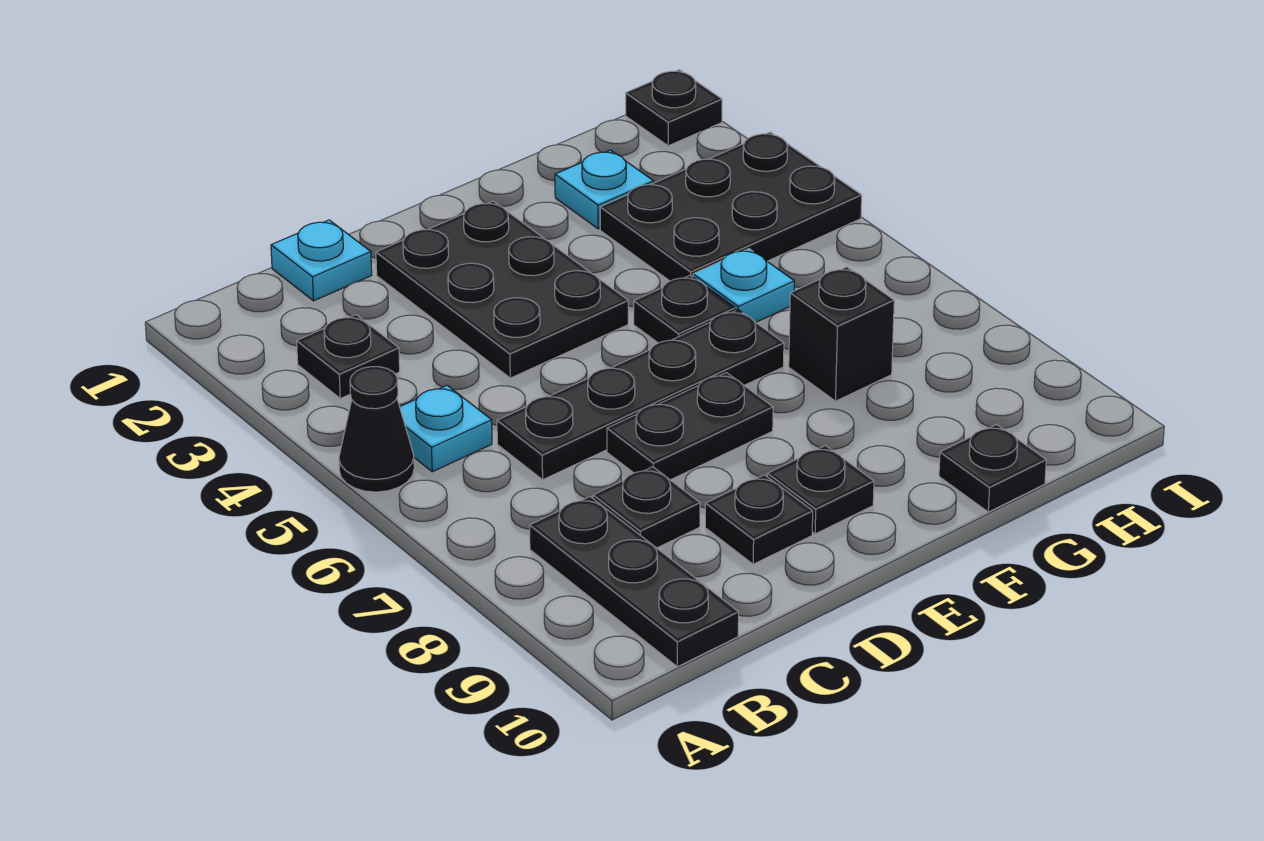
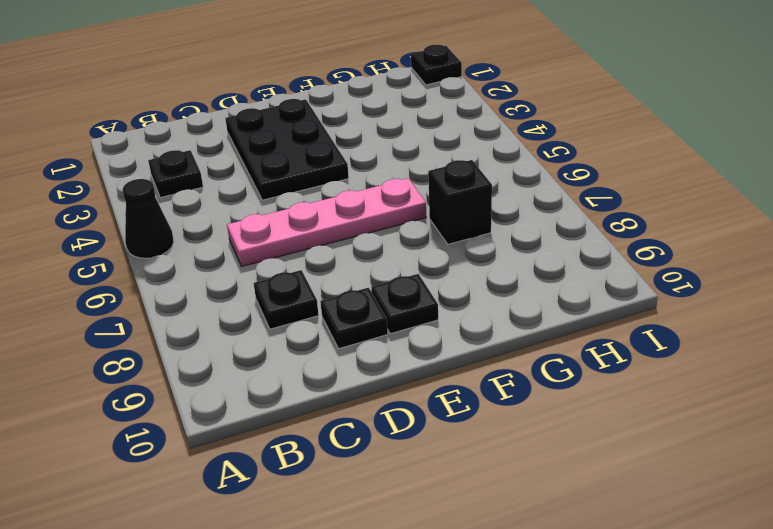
pink 1x4 plate [227,178,426,266] -> black 1x4 plate [497,310,784,480]
none -> cyan 1x1 plate [400,386,492,472]
none -> black 1x3 plate [530,497,739,667]
none -> cyan 1x1 plate [271,220,372,301]

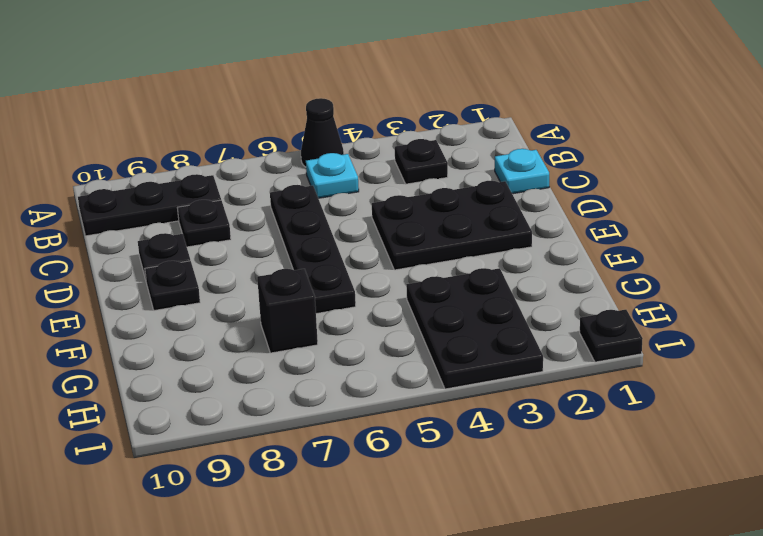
none -> black 1x2 plate [607,373,773,480]
none -> black 1x1 plate [634,275,736,343]
none -> cyan 1x1 plate [555,150,654,229]

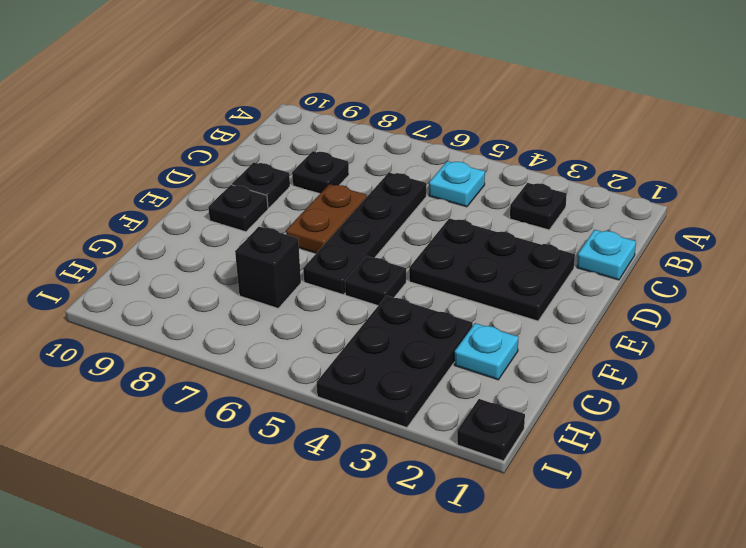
brown 1x2 plate [286,184,367,253] -> black 1x2 plate [607,373,773,480]
none -> black 1x1 cone [339,367,414,492]
none -> black 1x3 plate [530,497,739,667]
none -> cyan 1x1 plate [693,249,794,322]

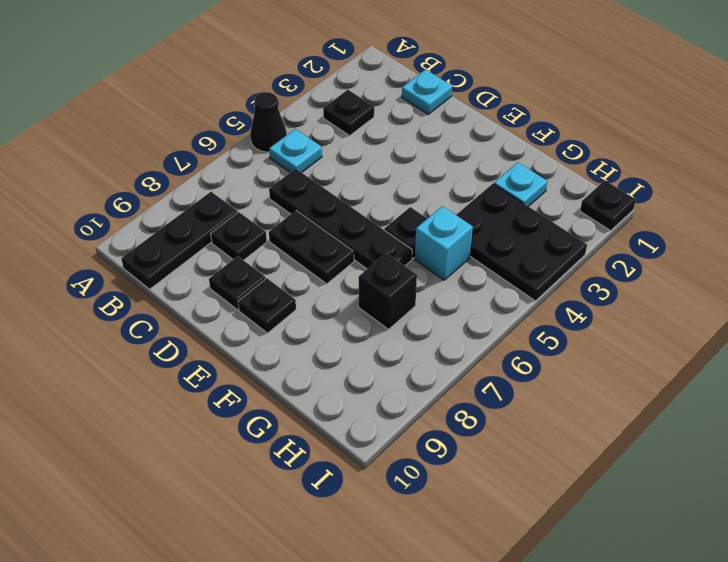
cyan 1x1 brick [415,206,473,280] -> cyan 1x1 plate [693,249,794,322]
none -> black 2x3 plate [376,201,628,378]
none -> black 1x1 plate [939,424,1046,512]

